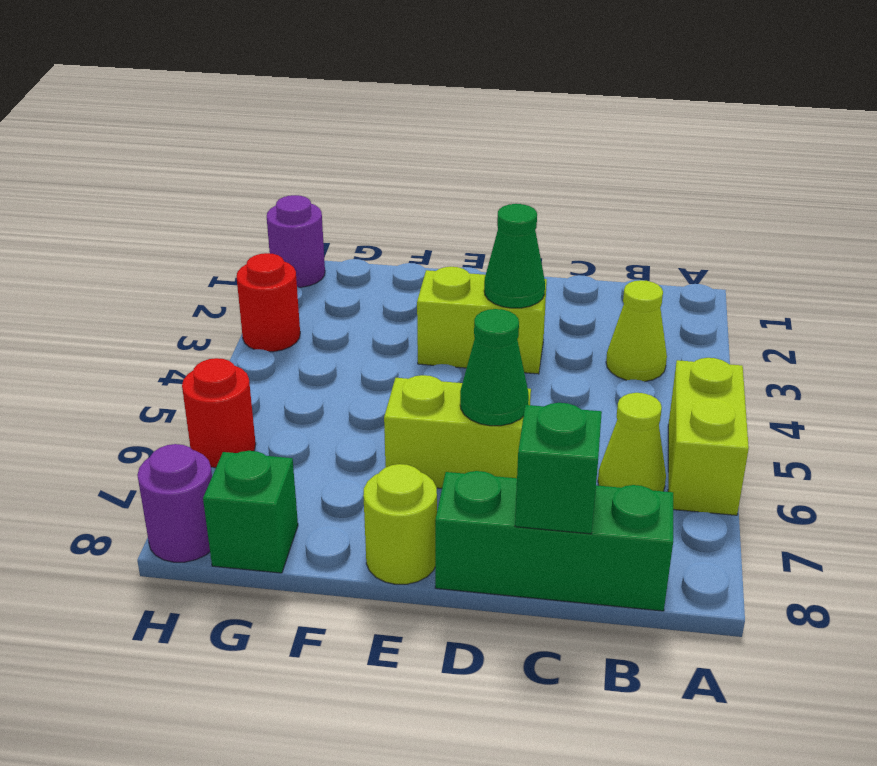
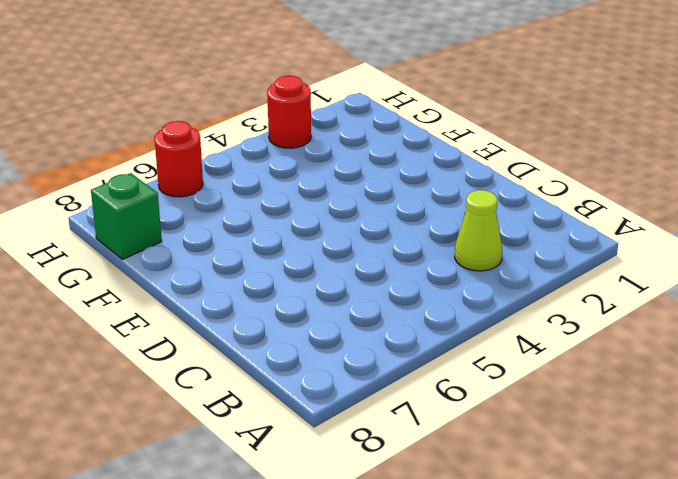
none -> lime 1x2 brick [668,358,749,515]
none -> lime 1x1 cone [598,393,666,491]
none -> green 1x3 brick [435,471,673,611]

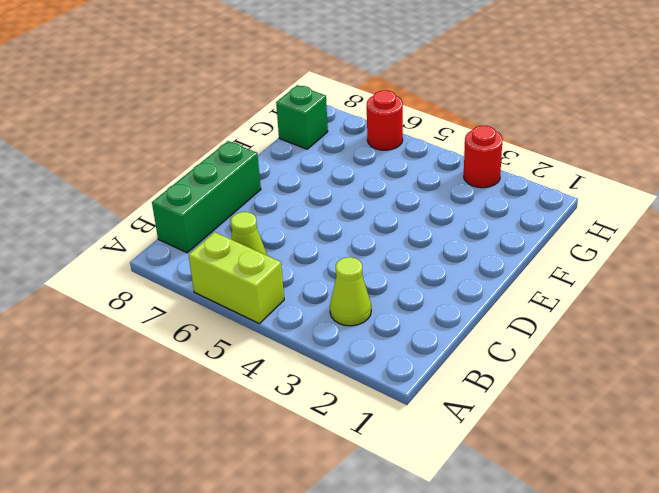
none -> lime 1x2 brick [417,267,547,374]
none -> lime 1x2 brick [384,375,531,488]
none -> lime 1x1 round brick [363,464,437,584]

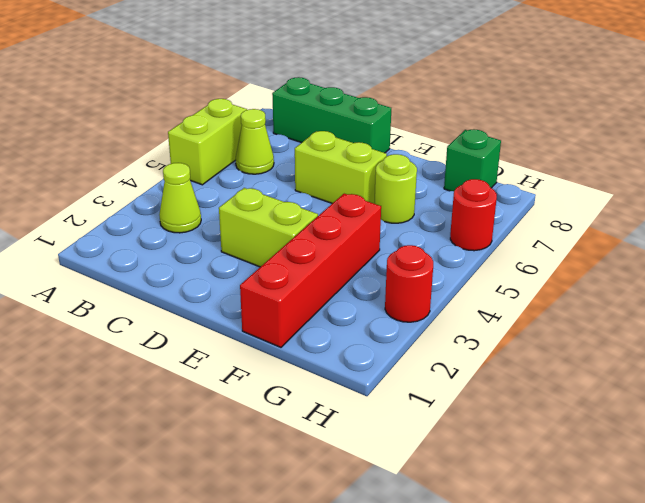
red 1x4 brick [240,194,381,347] -> none
lime 1x1 round brick [374,154,417,223] -> lime 1x1 round brick moved to [363,464,437,584]
none -> purple 1x1 round brick [267,195,325,287]
none -> purple 1x1 round brick [137,444,212,562]
none -> green 1x1 brick [515,403,602,534]

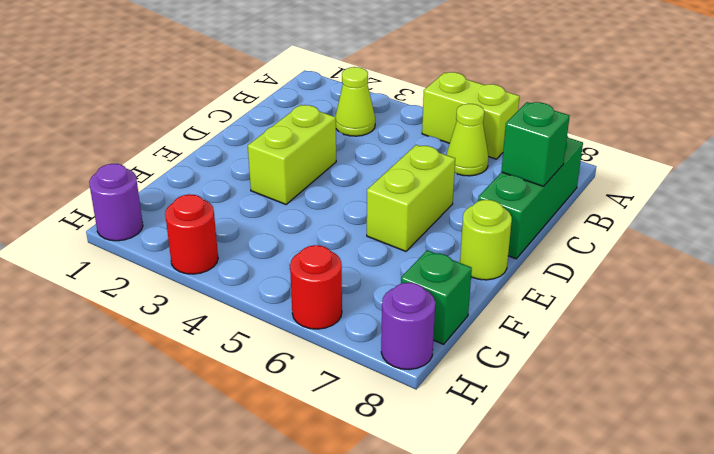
none -> green 1x1 cone [484,204,545,308]
none -> green 1x1 cone [460,309,529,426]

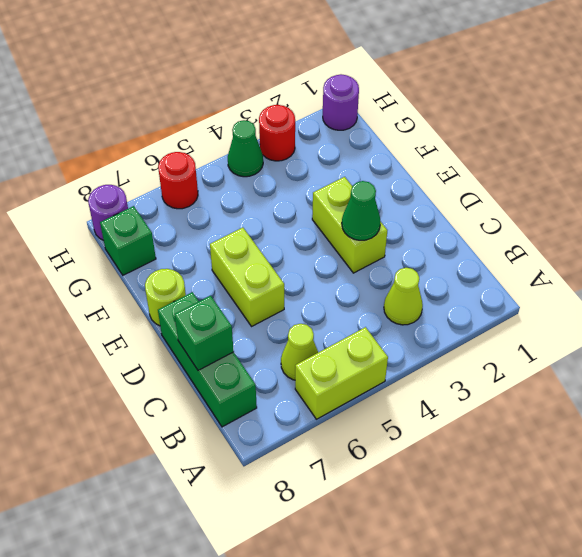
green 1x1 cone [228,120,263,177] -> green 1x1 cone moved to [460,309,529,426]

